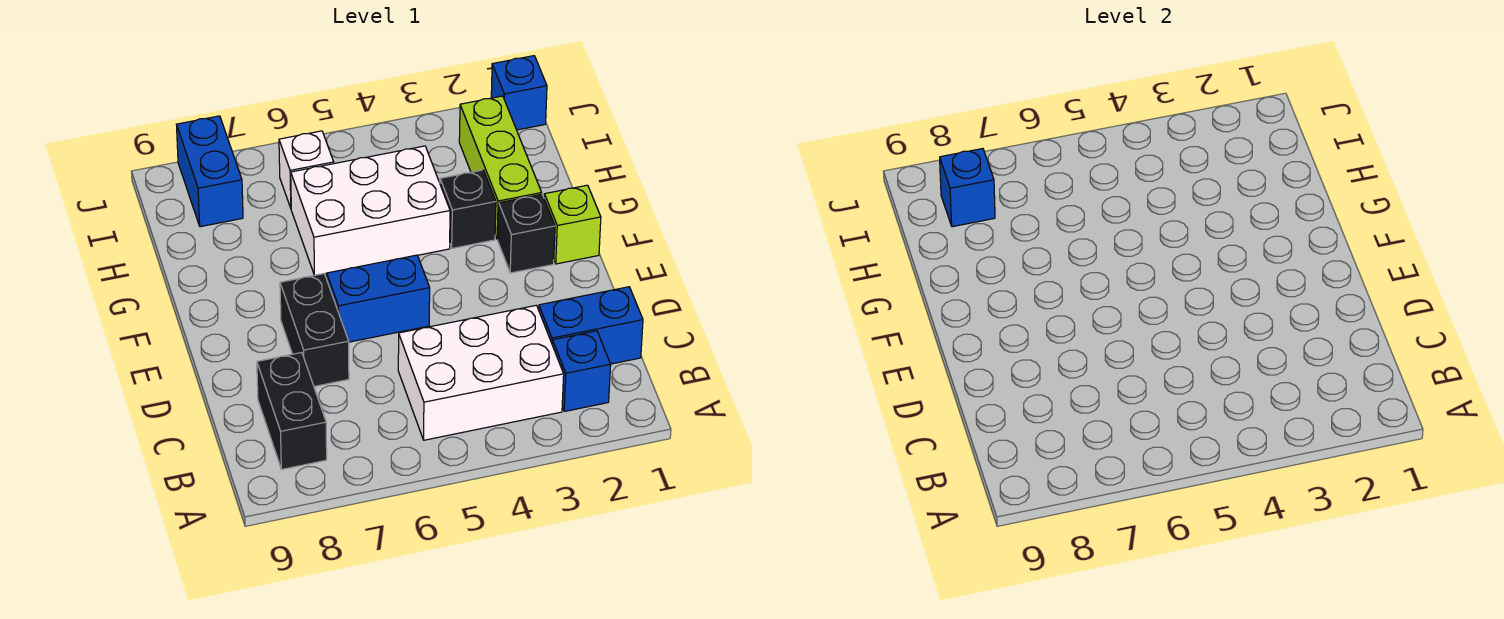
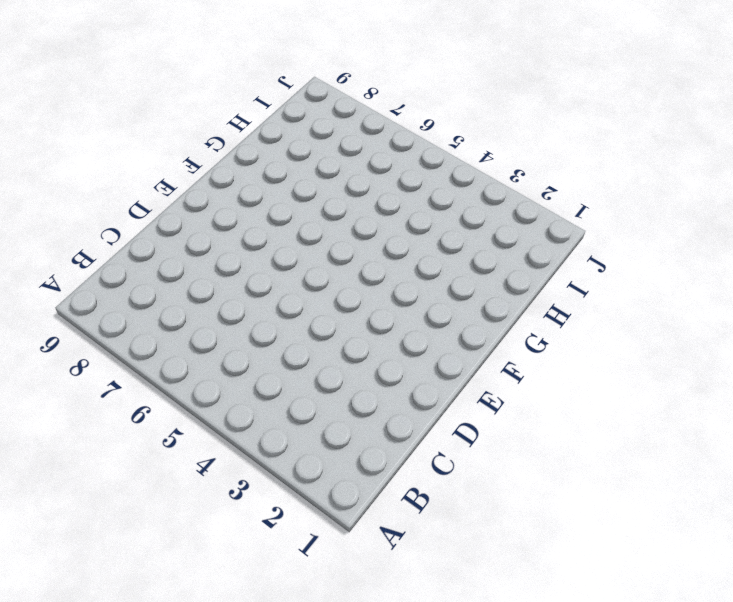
none -> blue 1x1 brick [552,331,611,411]
none -> white 2x3 brick [398,305,564,440]
none -> black 1x2 brick [257,353,327,469]

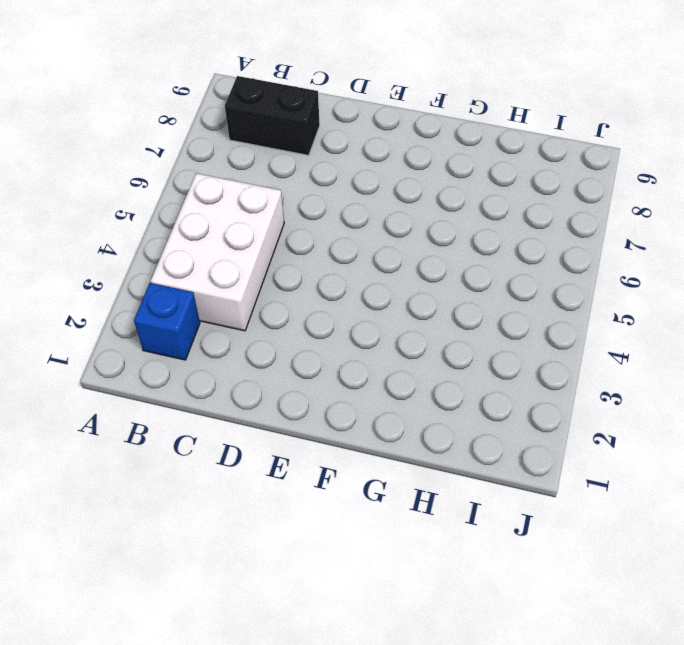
none -> blue 1x2 brick [539,287,643,364]
none -> black 1x2 brick [280,274,349,386]
none -> blue 1x2 brick [327,255,430,342]

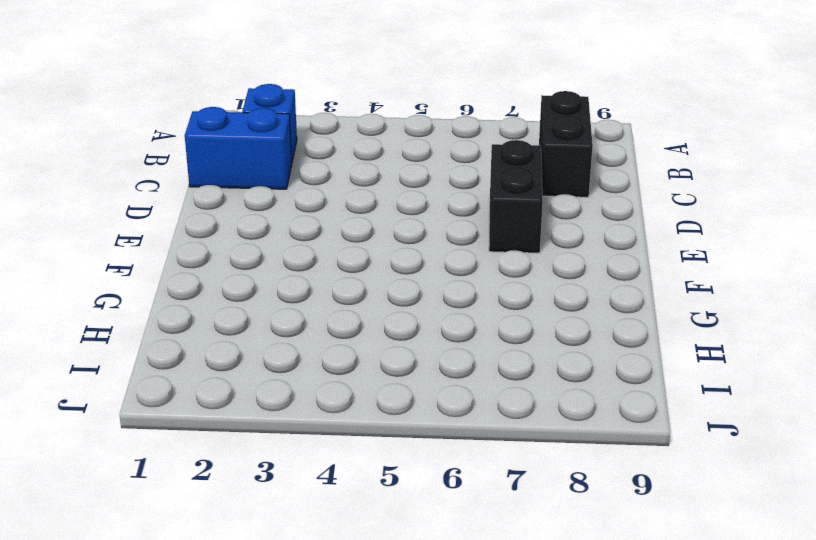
none -> white 2x3 brick [398,305,564,440]
none -> blue 1x2 brick [327,255,430,342]
none -> lime 1x1 brick [544,185,601,264]

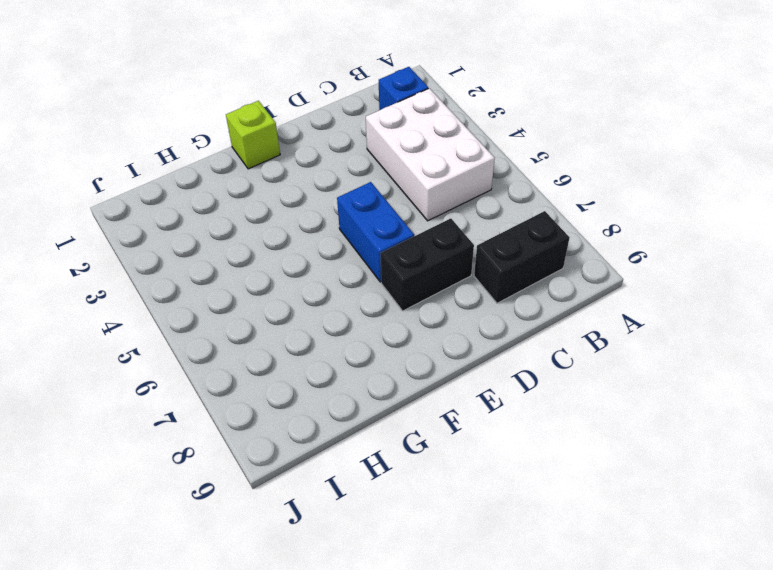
none -> blue 1x2 brick [539,287,643,364]
none -> black 1x1 brick [498,194,555,273]
none -> lime 1x3 brick [459,96,542,240]

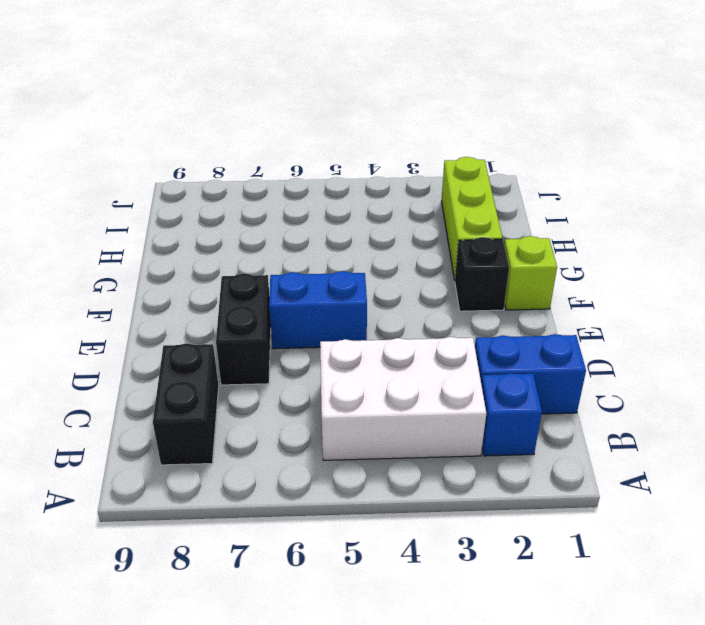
none -> black 1x1 brick [440,170,496,248]
none -> white 2x3 brick [291,146,450,275]
none -> white 1x1 brick [279,131,334,208]

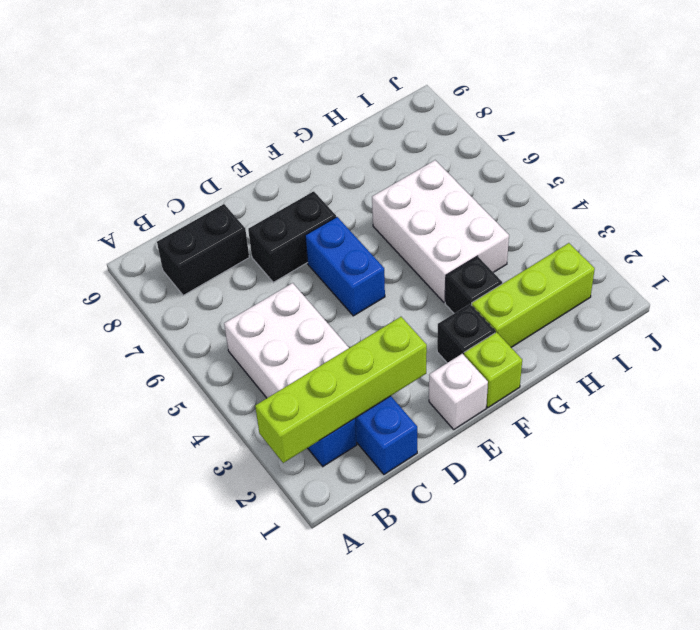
lime 1x4 brick [255,317,427,463] -> none
white 1x1 brick [429,354,488,429] -> white 1x1 brick moved to [279,131,334,208]
none -> blue 1x2 brick [176,116,243,227]
none -> blue 1x1 brick [491,56,547,130]
none -> blue 1x1 brick [940,149,995,227]

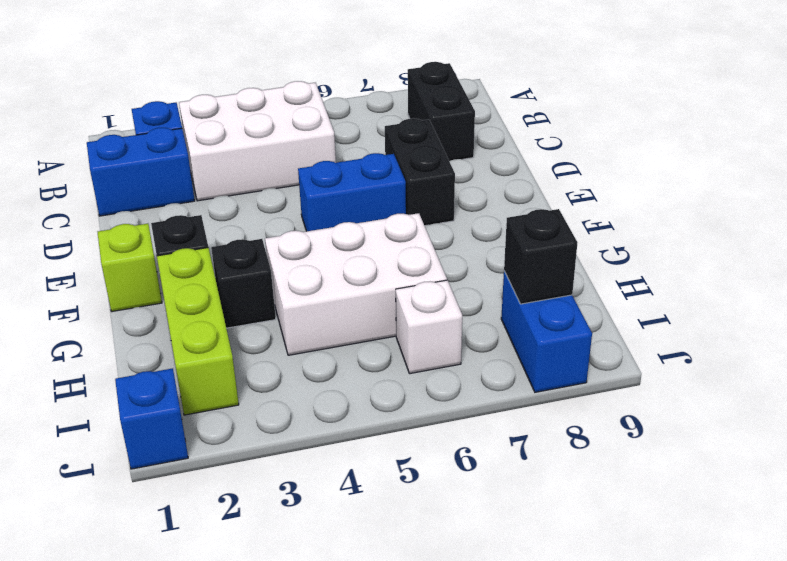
black 1x1 brick [504,209,578,304] -> blue 1x1 brick [940,149,995,227]

